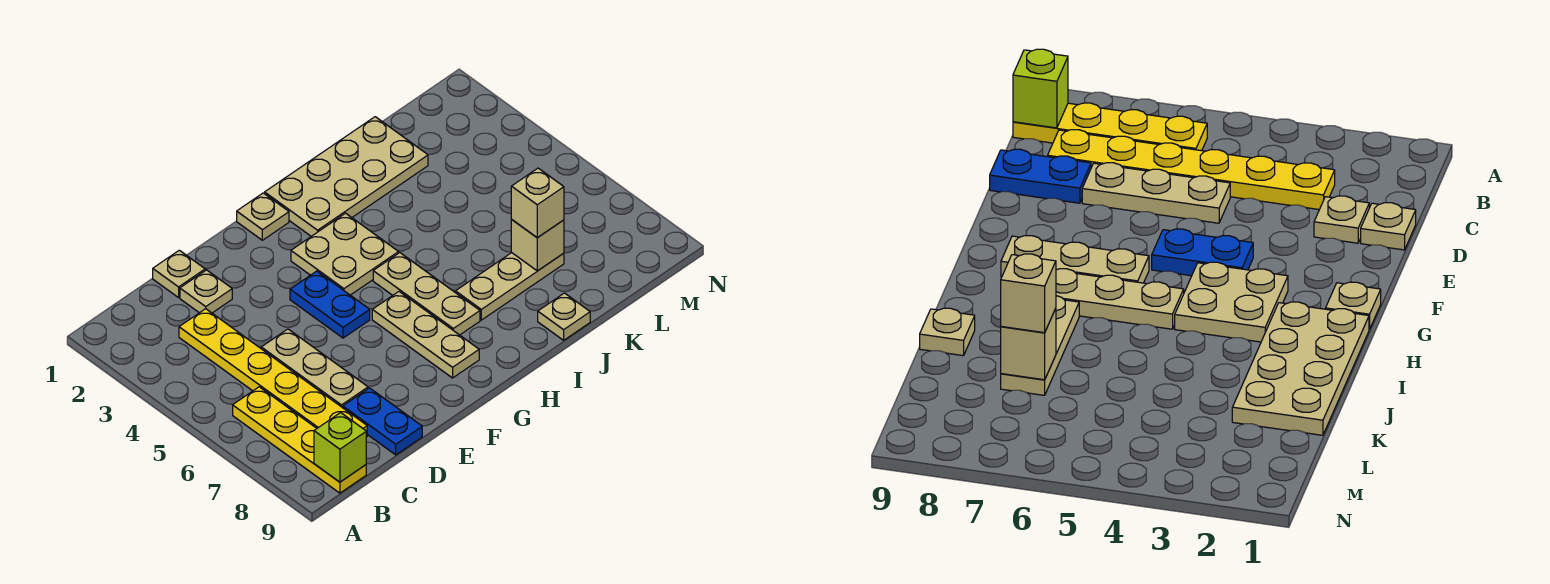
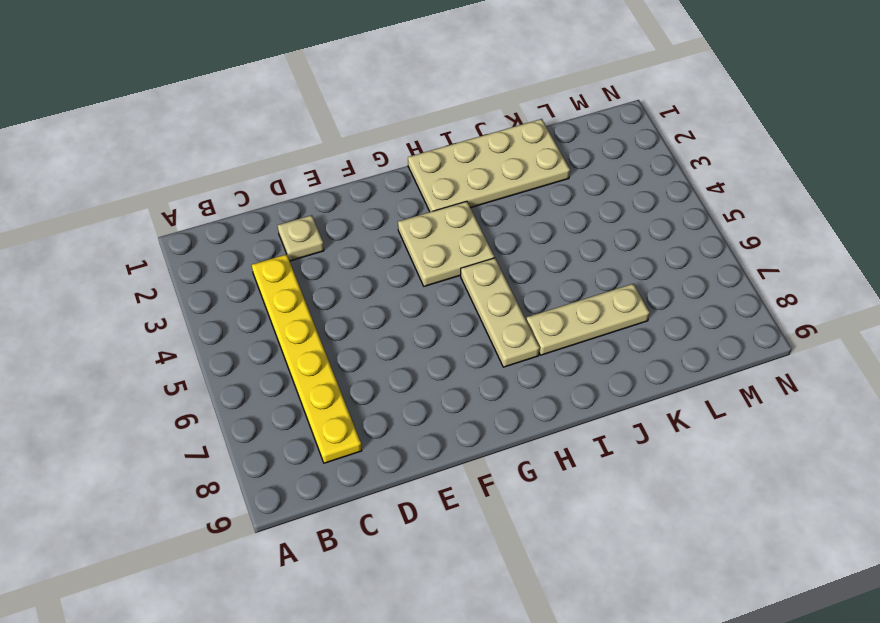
none -> yellow 1x4 plate [233,387,366,493]
none -> tan 1x1 plate [153,250,205,298]
none -> tan 1x3 plate [261,329,368,408]

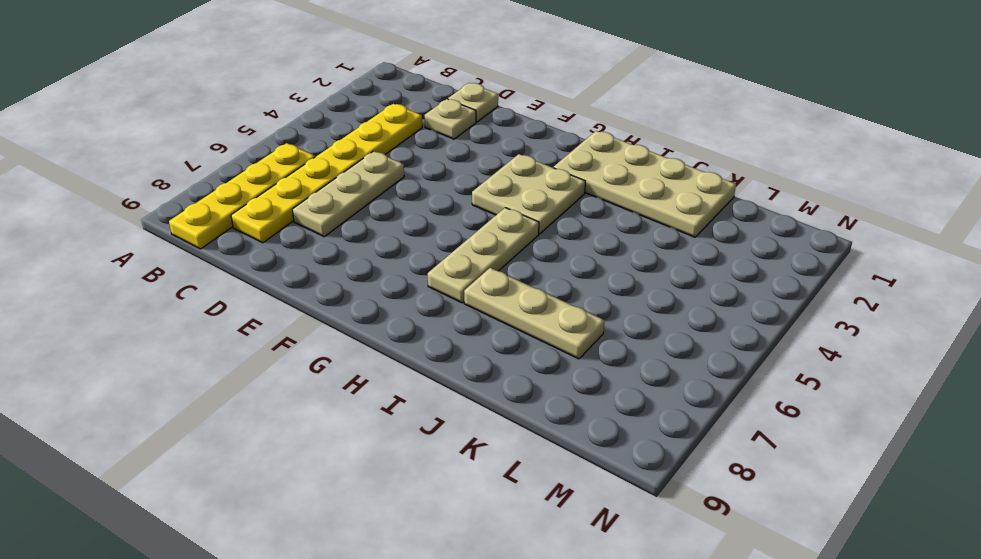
none -> blue 1x2 plate [343,388,422,455]
none -> blue 1x2 plate [290,271,370,338]
none -> tan 1x1 plate [237,193,289,240]

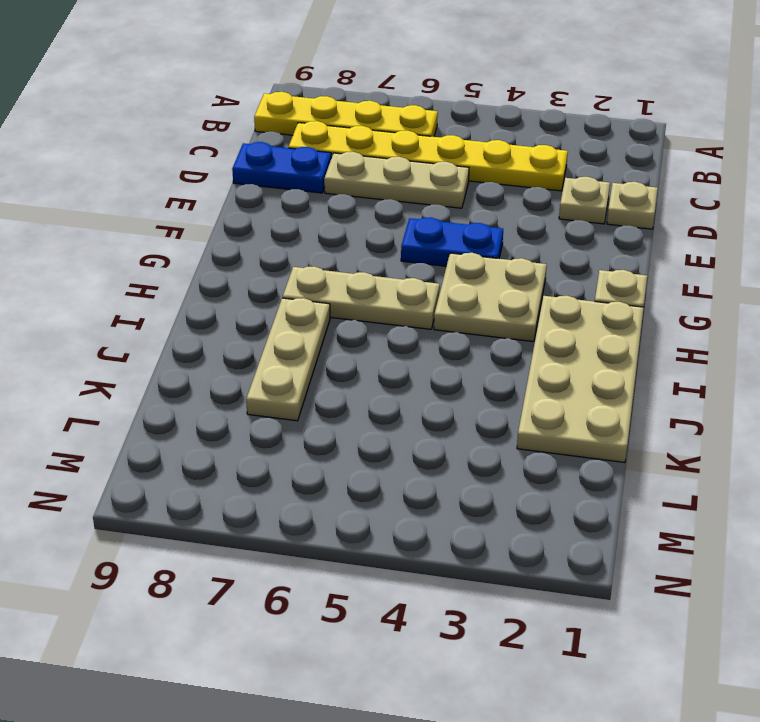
none -> tan 1x3 plate [372,292,479,378]
none -> tan 1x1 plate [538,293,590,340]
none -> lime 1x1 brick [314,413,366,482]

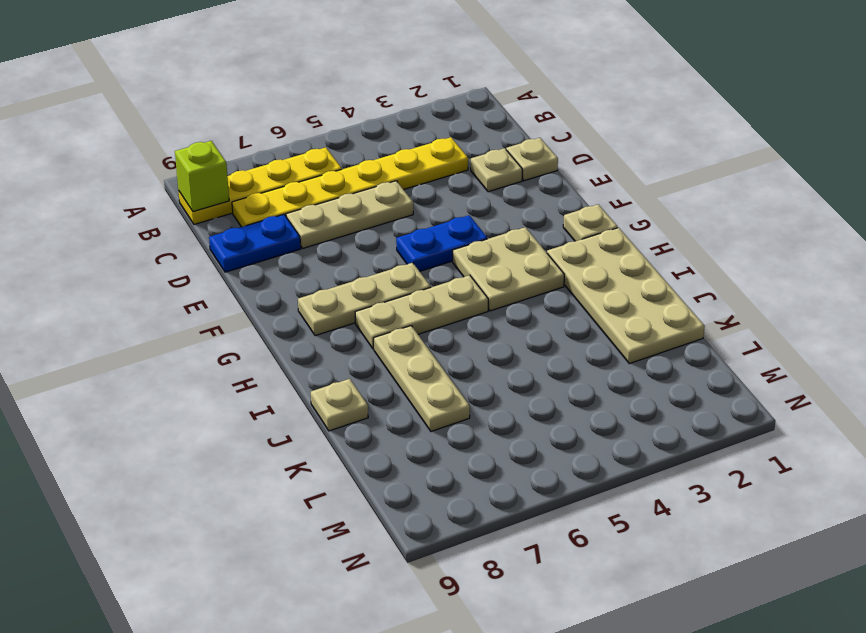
none -> tan 1x1 brick [511,220,564,271]
none -> tan 1x1 brick [511,168,564,238]

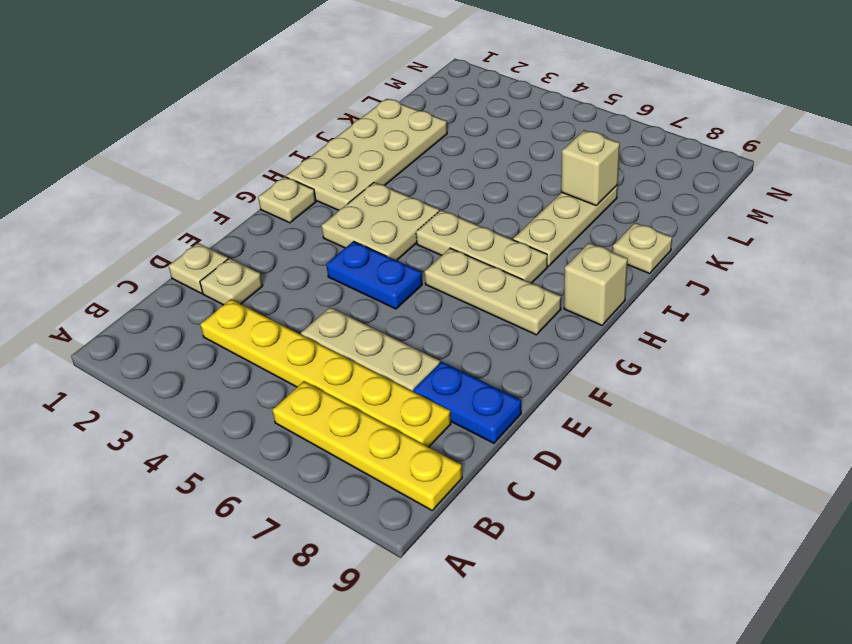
tan 1x1 brick [564,243,628,325] -> tan 1x1 brick moved to [511,168,564,238]
none -> lime 1x1 brick [314,413,366,482]

